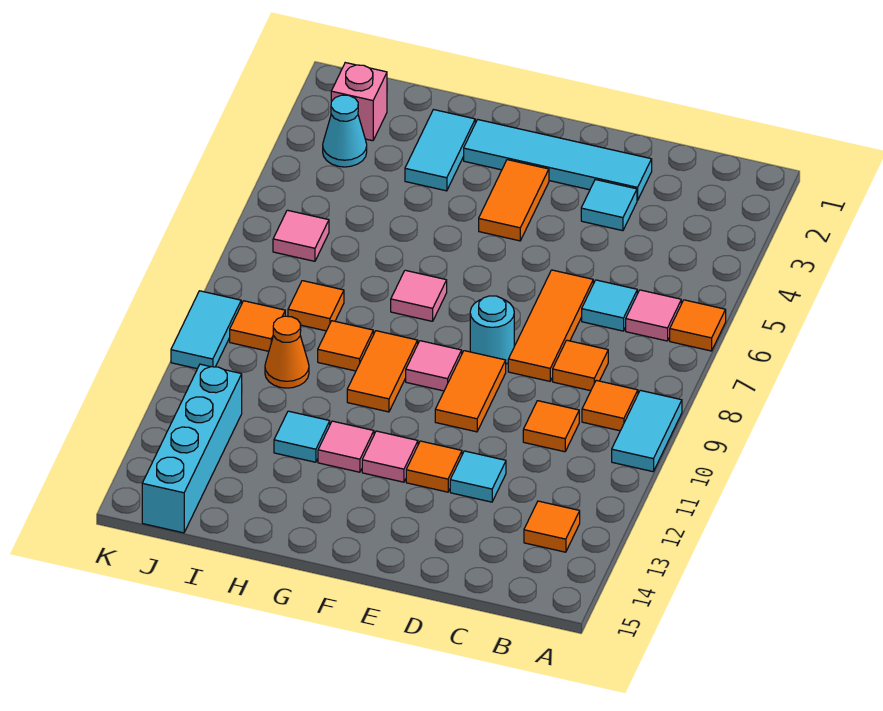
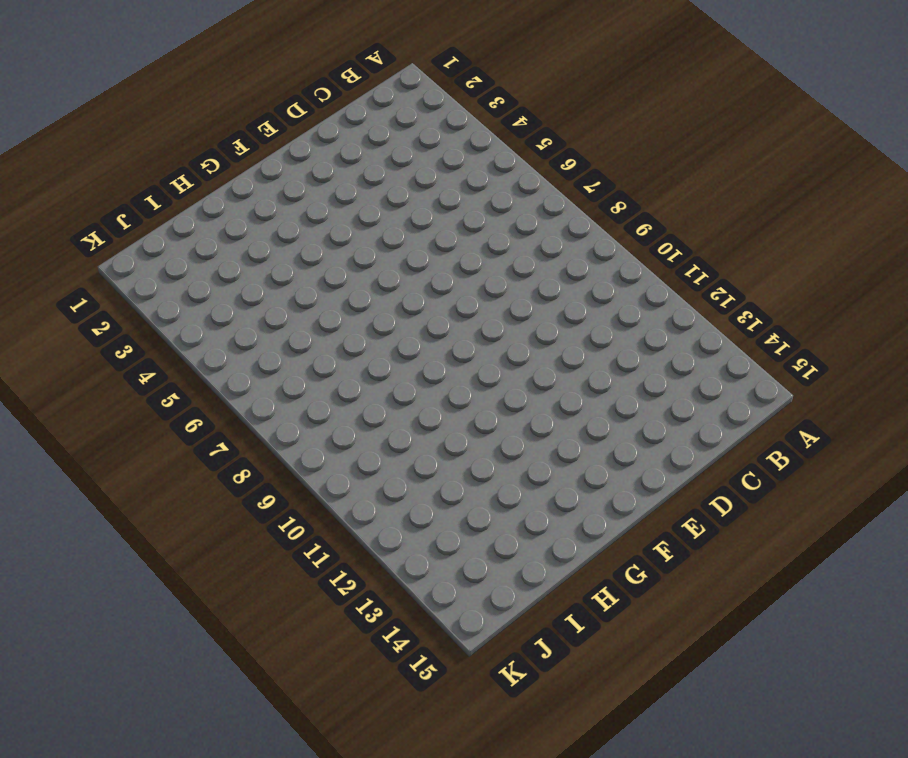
none -> orange 1x1 tile [670,300,726,351]
none -> cyan 1x2 tile [612,390,682,472]
none -> pink 1x1 tile [626,290,681,341]
none -> orange 1x1 tile [582,380,638,431]

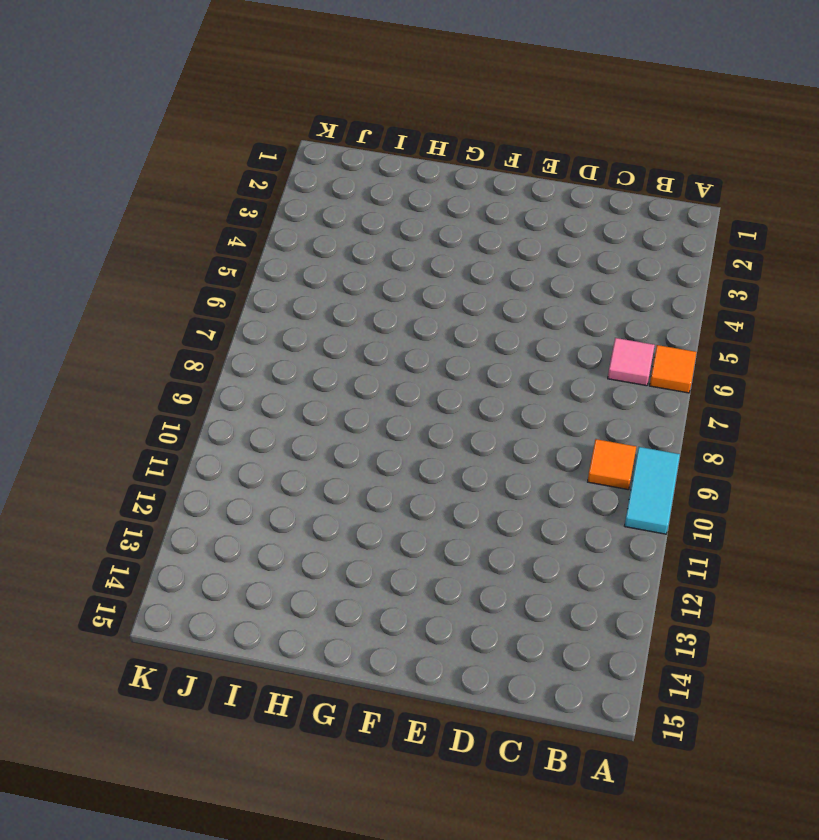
none -> orange 1x1 tile [524,501,580,552]
none -> cyan 1x1 tile [582,280,637,331]
none -> orange 1x1 tile [553,340,608,391]
none -> orange 1x1 tile [523,401,579,452]

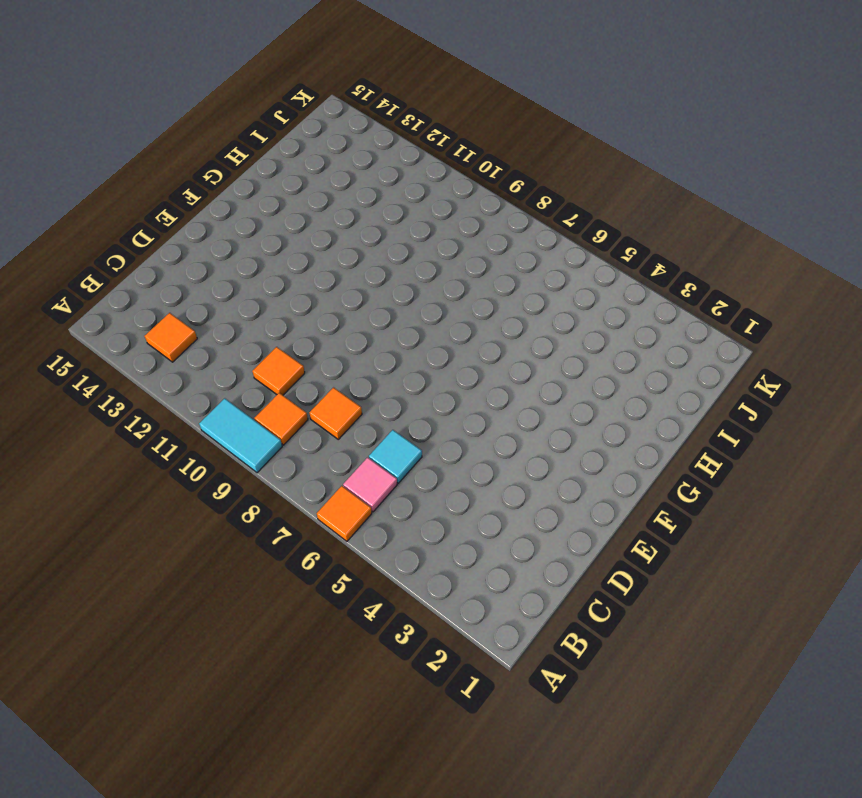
none -> cyan 1x4 tile [464,119,652,200]
none -> cyan 1x1 tile [581,180,637,231]
none -> orange 1x3 tile [508,270,593,381]
none -> cyan 1x1 tile [450,451,506,502]

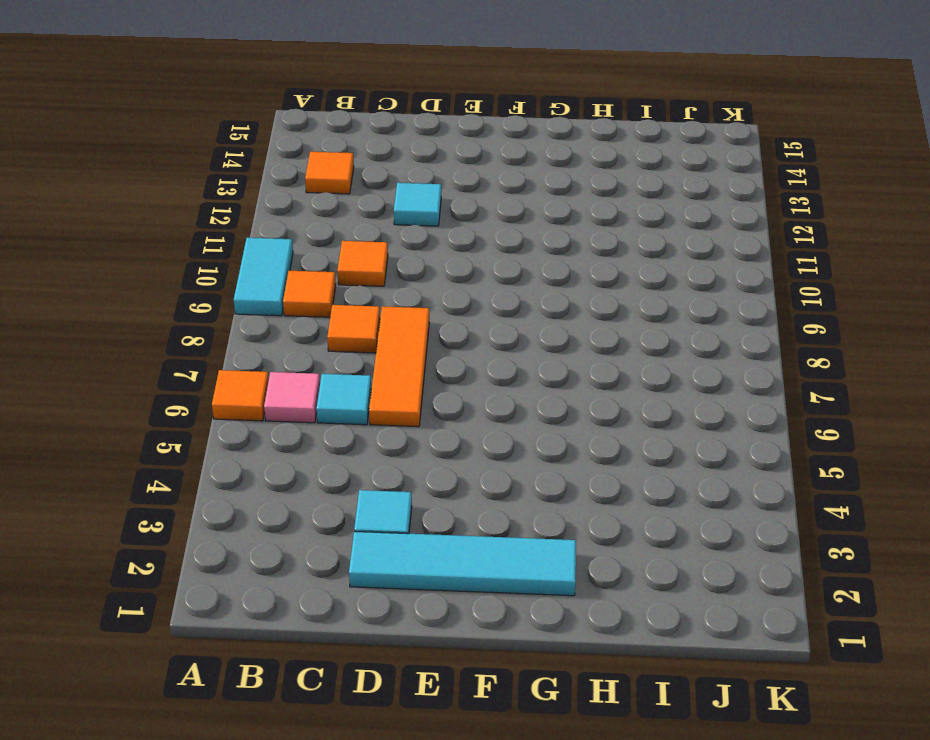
none -> cyan 1x1 round brick [470,296,514,364]
none -> orange 1x2 tile [435,351,506,432]
none -> orange 1x1 tile [406,441,462,492]
none -> orange 1x2 tile [479,160,549,241]

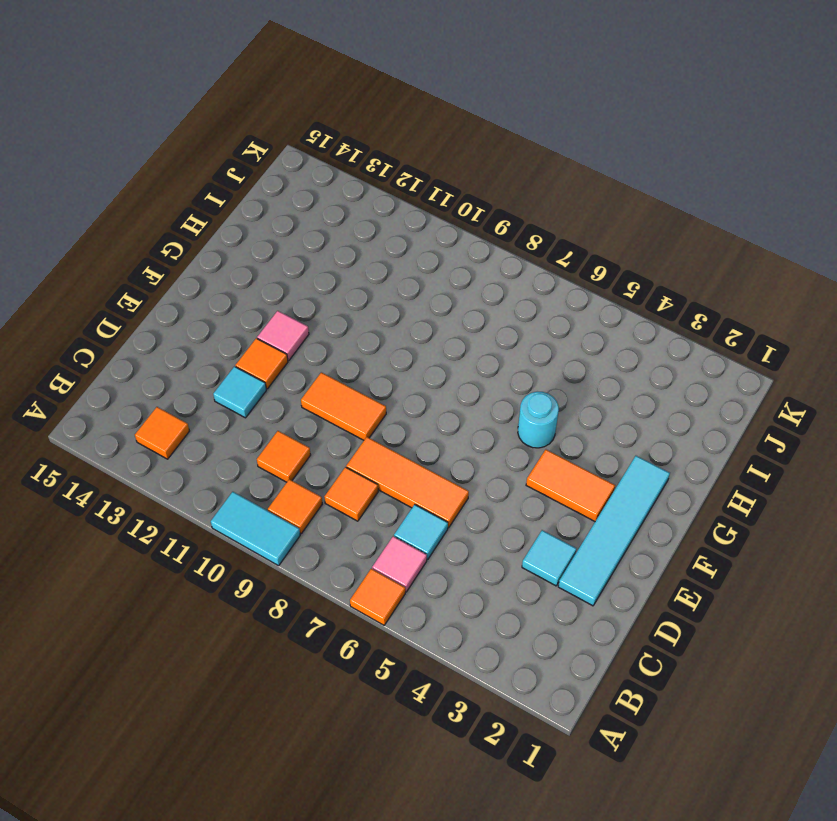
cyan 1x1 round brick [518,392,559,448] -> cyan 1x1 round brick moved to [470,296,514,364]
none -> pink 1x1 tile [406,341,462,391]
none -> pink 1x1 tile [391,270,447,321]
none -> orange 1x2 tile [347,331,418,412]
none -> pink 1x1 tile [318,421,374,472]

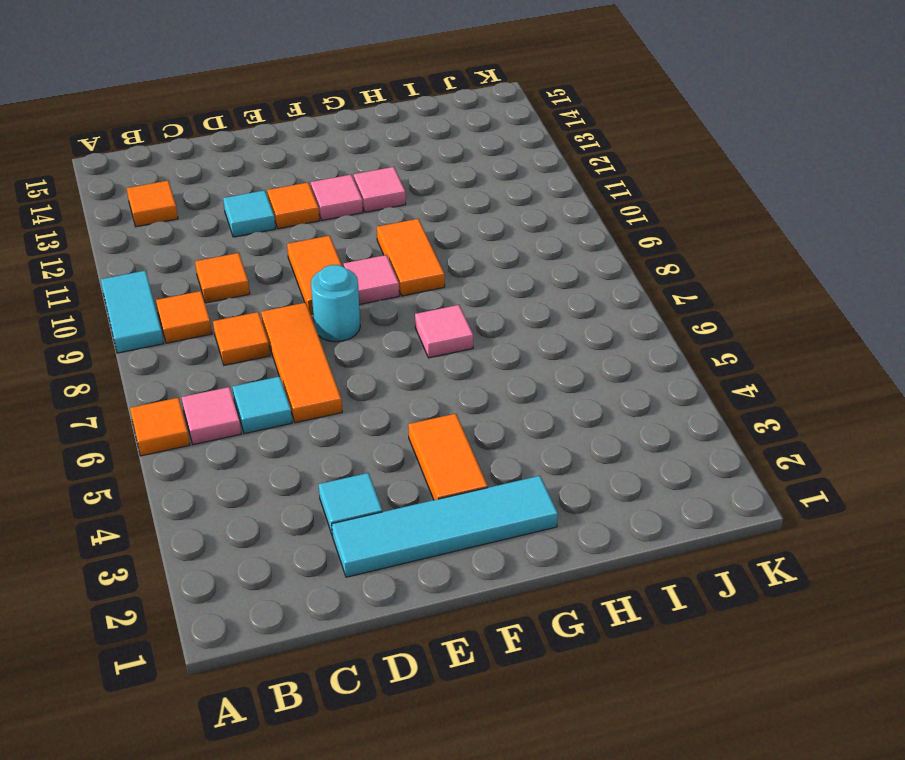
none -> cyan 1x2 tile [405,110,475,191]
none -> orange 1x1 tile [318,321,373,371]
none -> cyan 1x1 tile [274,411,330,462]
none -> orange 1x1 tile [288,281,344,331]

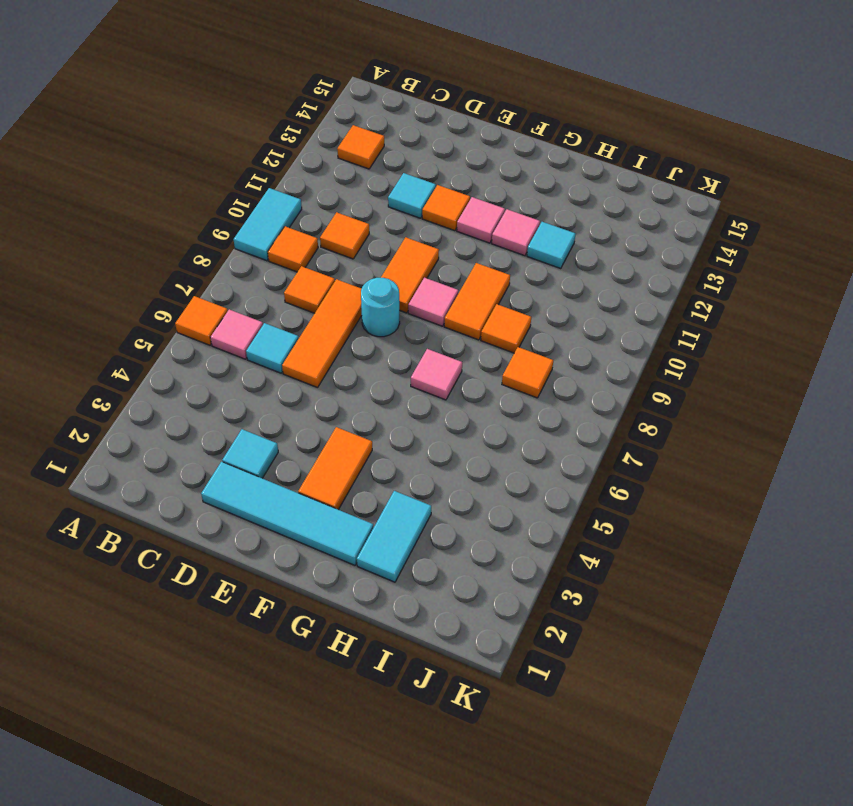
none -> orange 1x1 cone [265,316,309,388]
none -> pink 1x1 brick [331,63,387,141]
none -> cyan 1x1 cone [323,95,367,167]
none -> pink 1x1 tile [273,210,329,261]

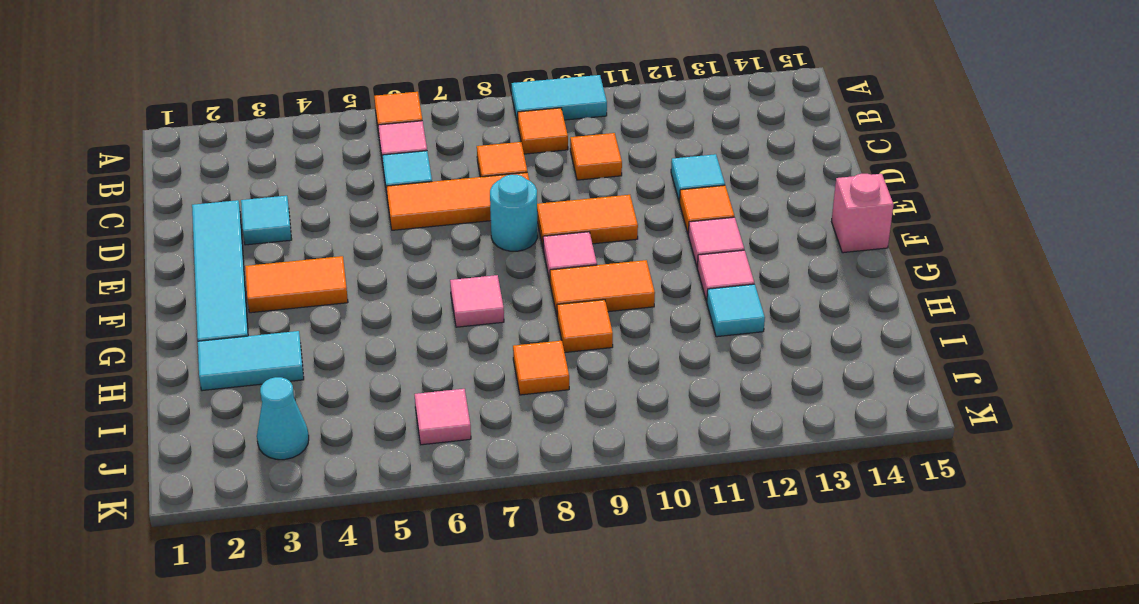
pink 1x1 brick [832,174,894,253] -> pink 1x1 brick moved to [331,63,387,141]
none -> orange 1x1 tile [524,501,580,552]
none -> orange 1x1 cone [265,316,309,388]
none -> orange 1x1 tile [230,301,285,351]
none -> cyan 1x4 brick [142,364,242,533]

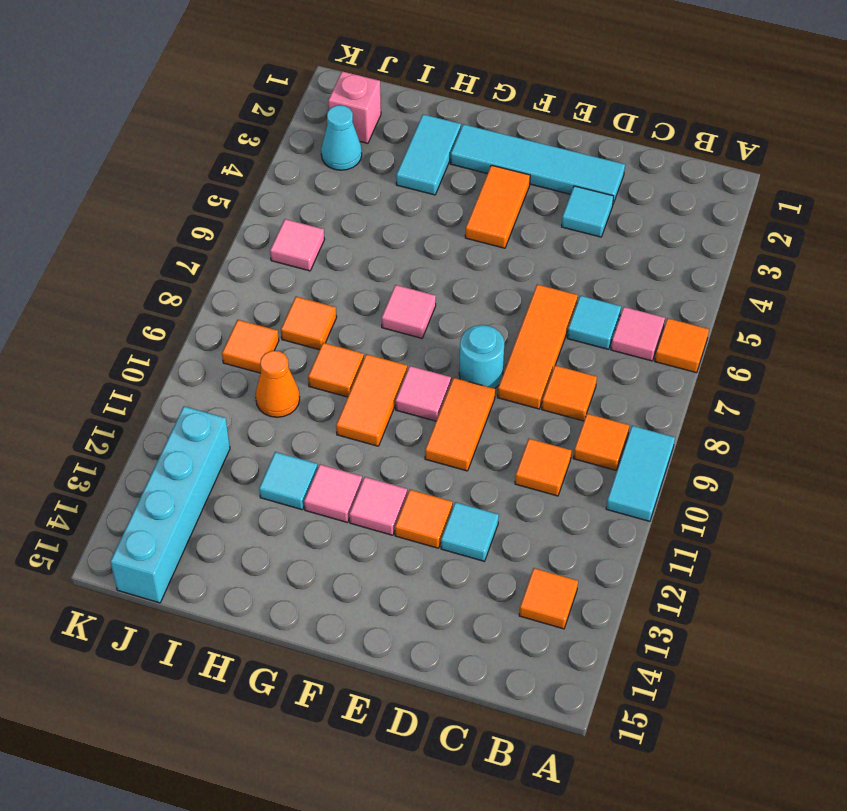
none -> cyan 1x2 tile [171,291,241,369]

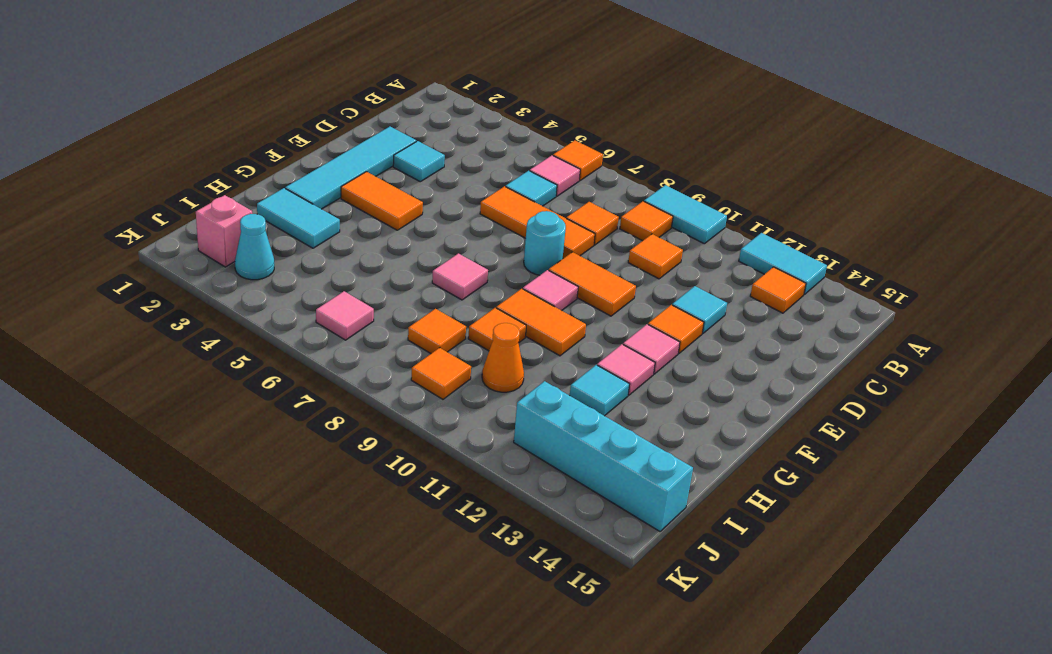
cyan 1x2 tile [739,233,827,295] -> cyan 1x2 tile moved to [171,291,241,369]

